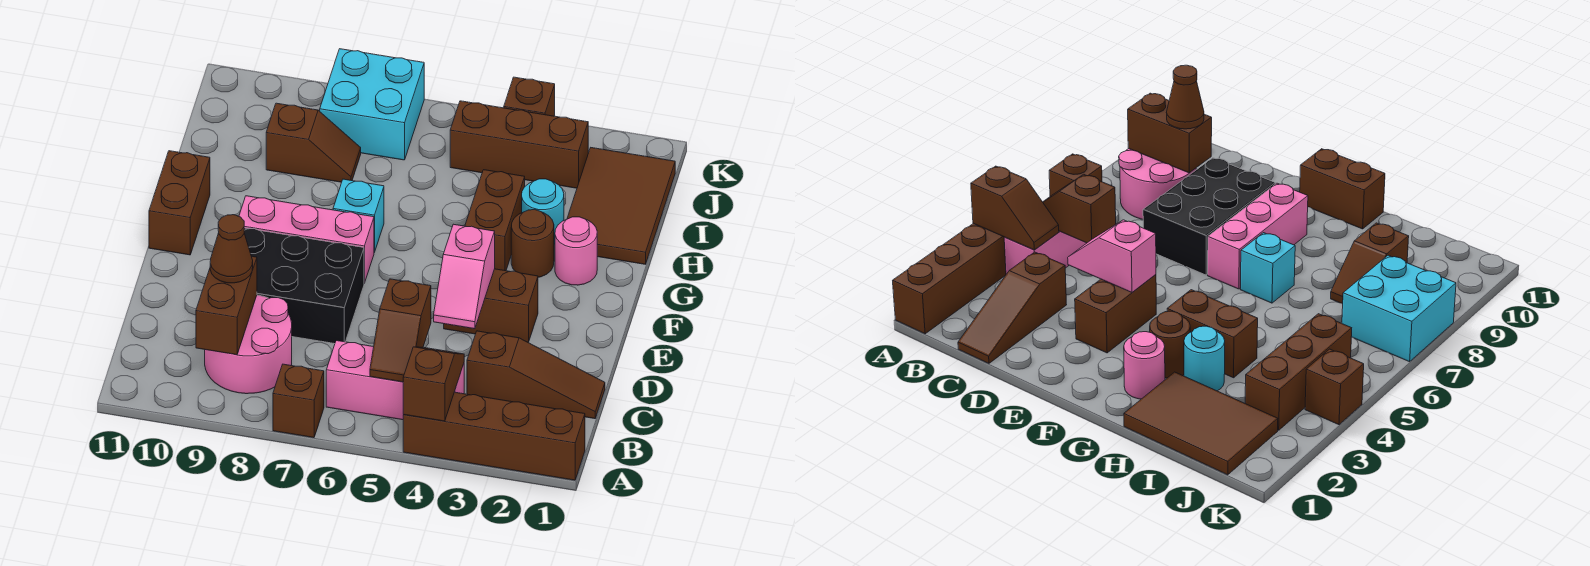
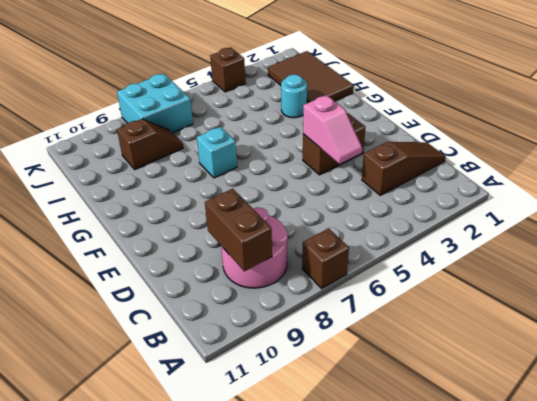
none -> brown 1x4 brick [403,392,585,480]
none -> pink 1x3 brick [326,341,464,420]
none -> black 2x3 brick [244,228,364,344]

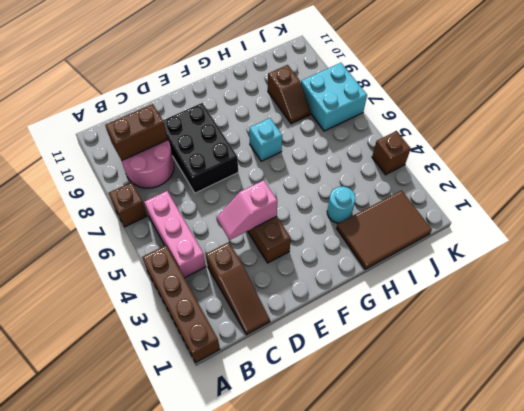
none -> pink 1x3 brick [239,196,374,283]
none -> brown 1x2 brick [149,151,210,255]
none -> pink 1x1 round brick [555,217,597,285]

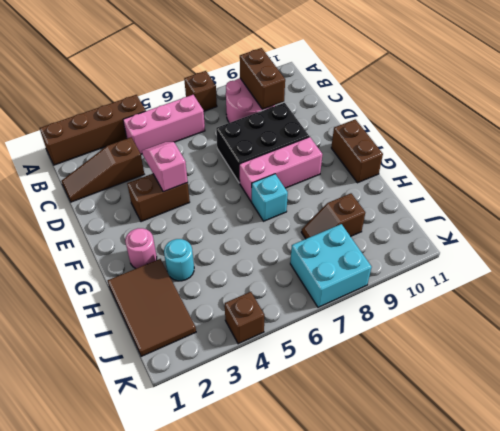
none -> brown 1x1 round brick [511,210,554,277]
none -> brown 1x2 brick [465,170,525,271]
none -> brown 1x3 brick [450,101,588,188]

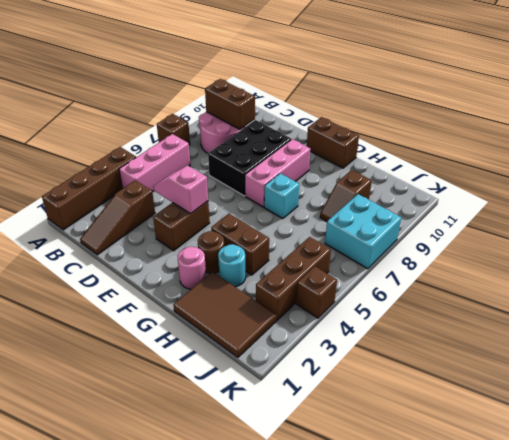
none -> brown 1x2 slope [403,347,464,421]
none -> brown 1x2 slope [370,279,431,382]
none -> brown 1x1 cone [210,215,253,283]

